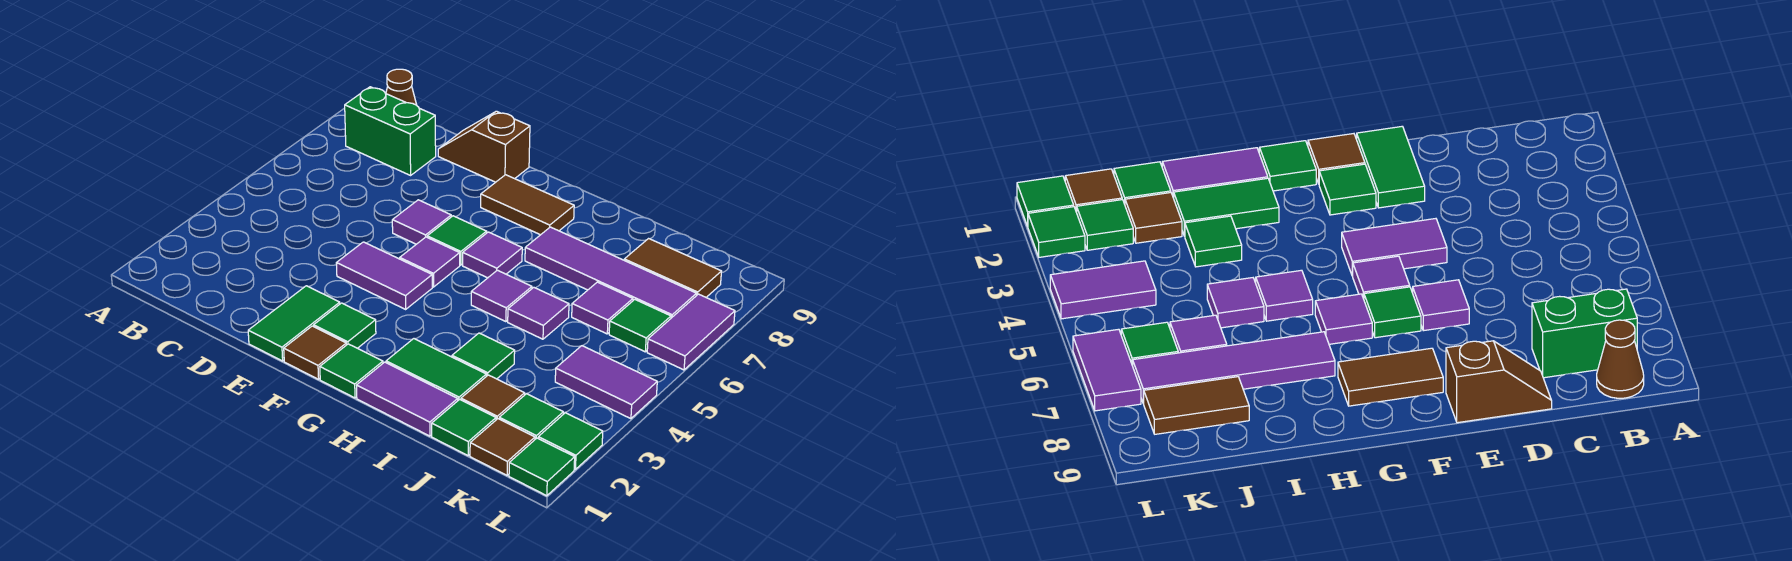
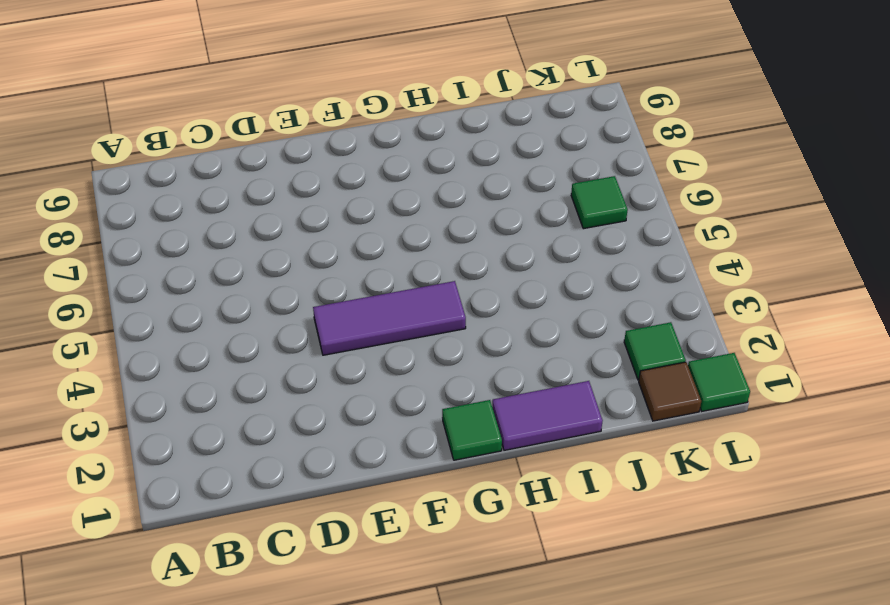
purple 1x3 tile [313,281,466,355] -> purple 1x2 tile [336,242,432,309]
none -> green 1x2 brick [345,87,436,175]
none -> brown 1x1 cone [386,69,417,105]
none -> brown 1x2 slope [438,111,530,182]
none -> green 1x2 tile [248,286,340,361]

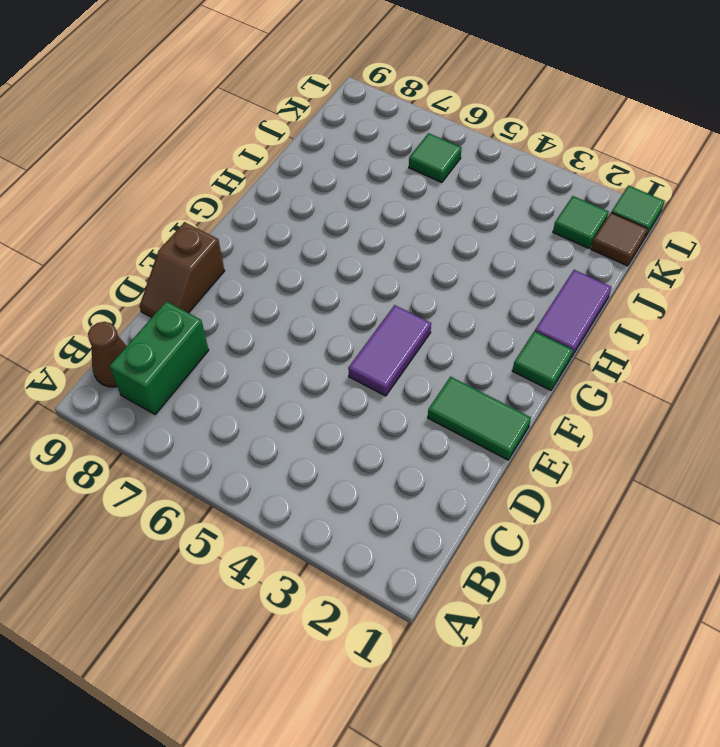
none -> purple 1x1 tile [392,200,451,244]
none -> brown 1x1 tile [284,326,346,379]
none -> green 1x1 tile [314,303,376,348]
none -> purple 1x1 tile [400,237,460,287]

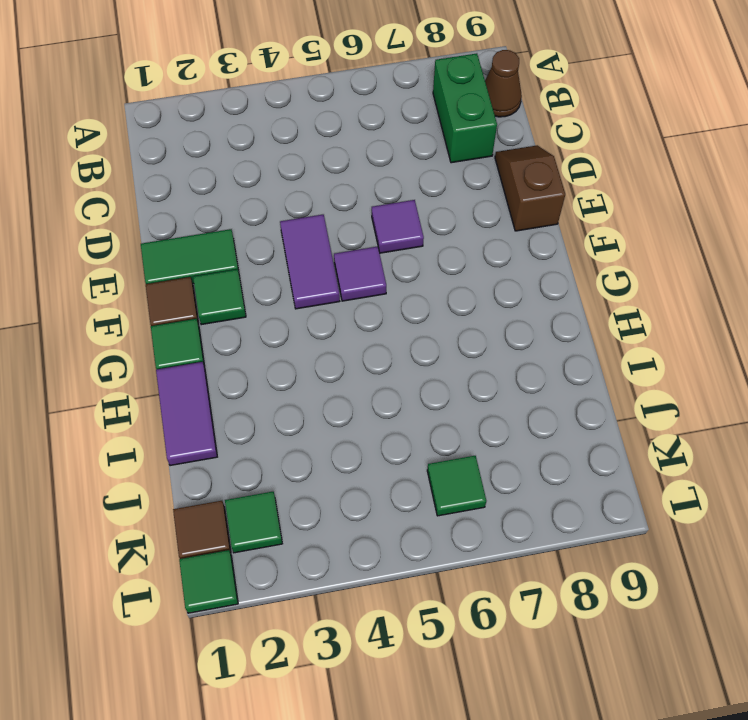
none -> green 1x1 tile [427,216,487,265]
none -> brown 1x2 tile [481,175,574,235]
none -> purple 1x1 tile [463,232,522,278]
none -> green 1x2 tile [386,339,486,400]

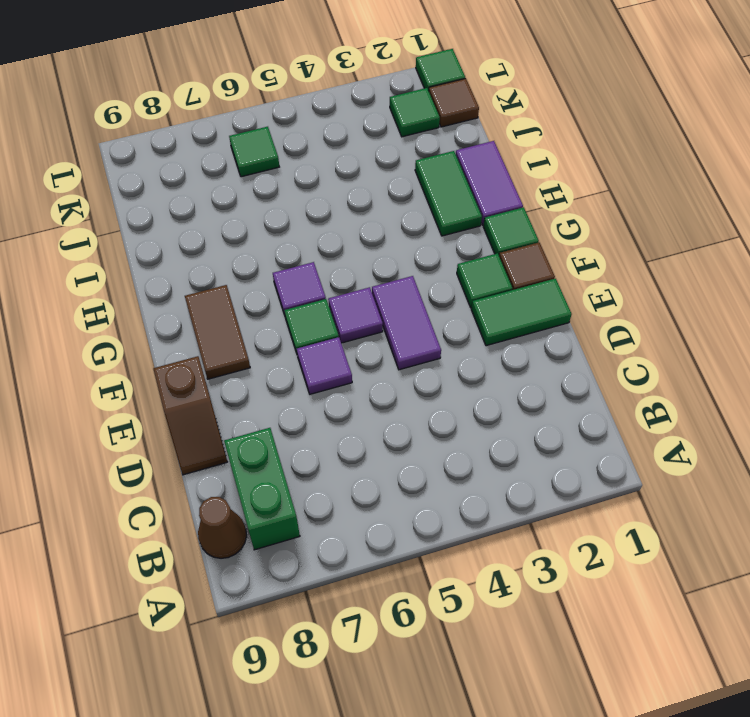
none -> purple 1x1 tile [471,270,532,322]
none -> purple 1x4 tile [525,227,696,318]
none -> green 1x1 tile [452,333,515,379]
none -> purple 1x1 tile [508,287,569,339]

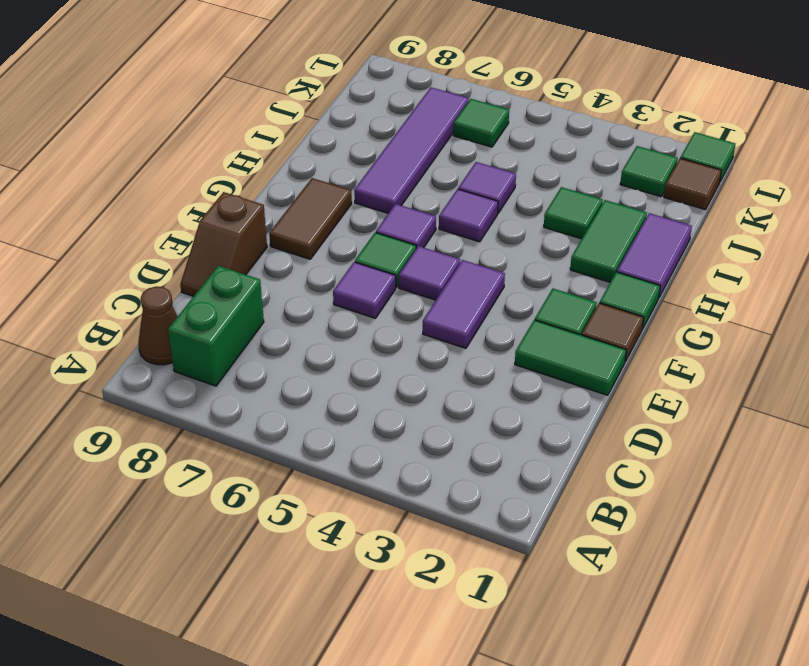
none -> green 1x1 tile [432,399,496,455]
none -> brown 1x1 tile [461,375,525,420]
none -> purple 1x1 tile [572,282,633,334]
none -> brown 1x2 tile [624,239,722,297]

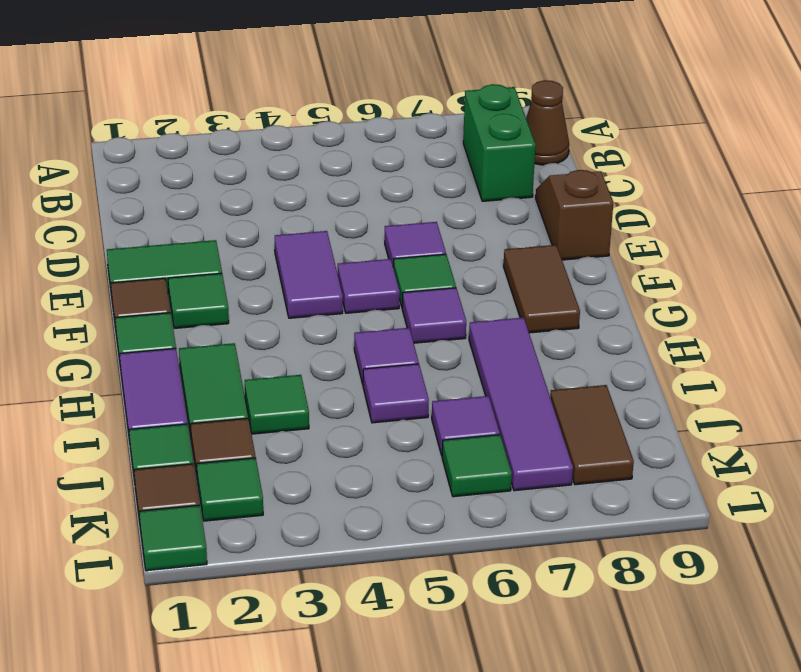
none -> purple 1x2 tile [555,346,657,419]
none -> green 1x1 tile [538,413,603,469]
none -> purple 1x2 tile [647,294,735,370]

